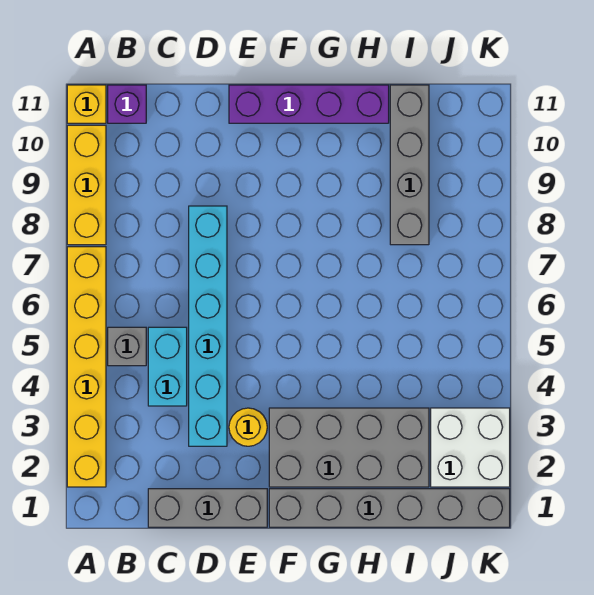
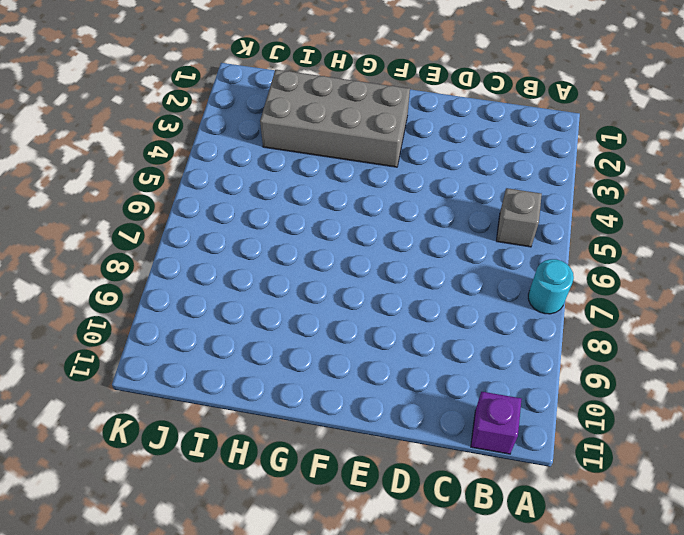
cyan 1x1 round brick [528,259,574,314] -> yellow 1x6 brick [67,247,106,487]
none -> yellow 1x3 brick [67,125,106,245]
none -> yellow 1x1 brick [67,85,106,123]
none -> grey 1x3 brick [148,489,267,527]

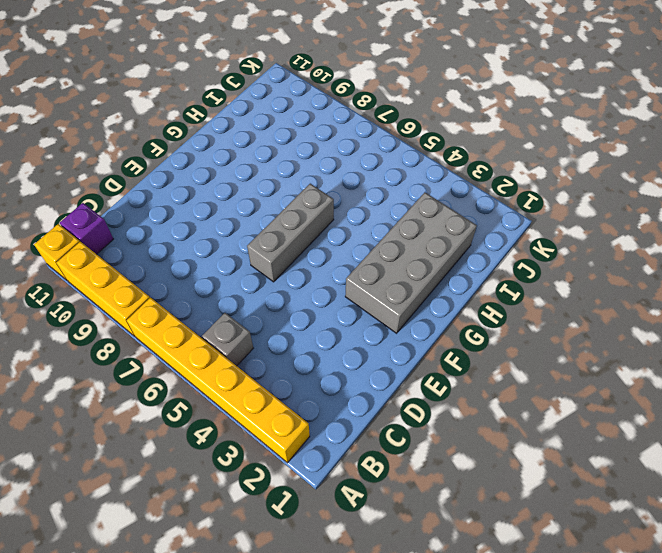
grey 1x3 brick [247,184,334,282] -> grey 1x3 brick moved to [148,489,267,527]
none -> cyan 1x2 brick [148,327,187,406]
none -> cyan 1x6 brick [189,206,227,446]
none -> yellow 1x1 round brick [229,408,267,446]

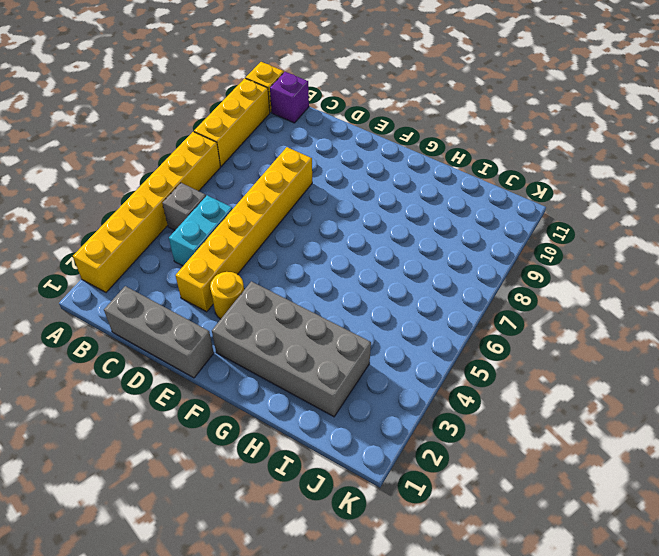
yellow 1x6 brick [176,147,312,312] -> cyan 1x6 brick [189,206,227,446]
none -> purple 1x4 brick [229,85,389,123]
none -> grey 1x6 brick [269,489,510,527]
none -> grey 1x4 brick [390,85,429,245]

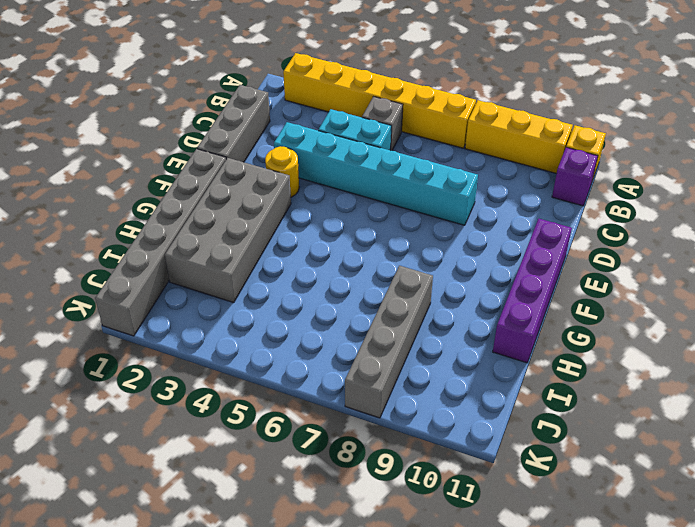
grey 1x4 brick [345,266,433,418] -> grey 1x4 brick turned to [390,85,429,245]
none -> white 2x2 brick [431,408,510,487]

